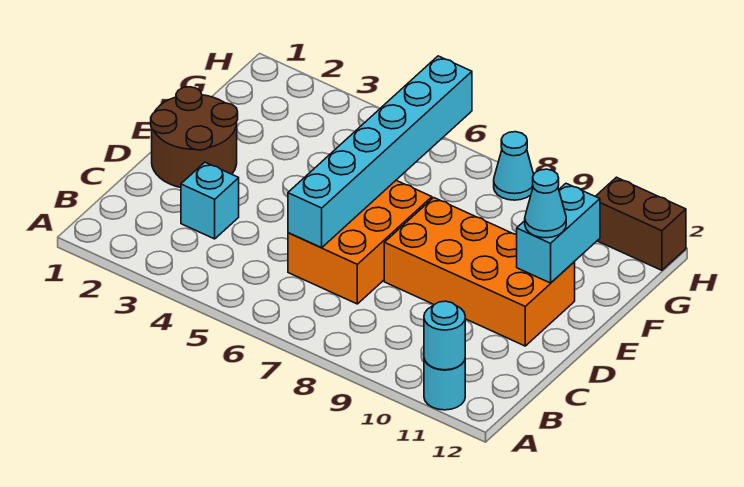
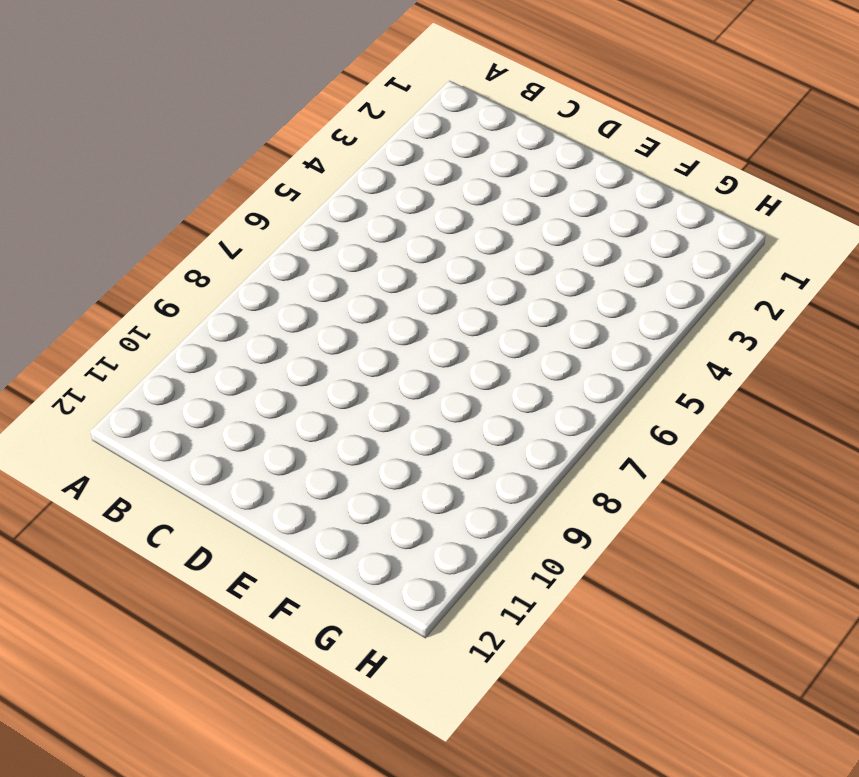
none -> cyan 1x1 round brick [424,359,465,410]
none -> cyan 1x1 brick [181,162,239,239]

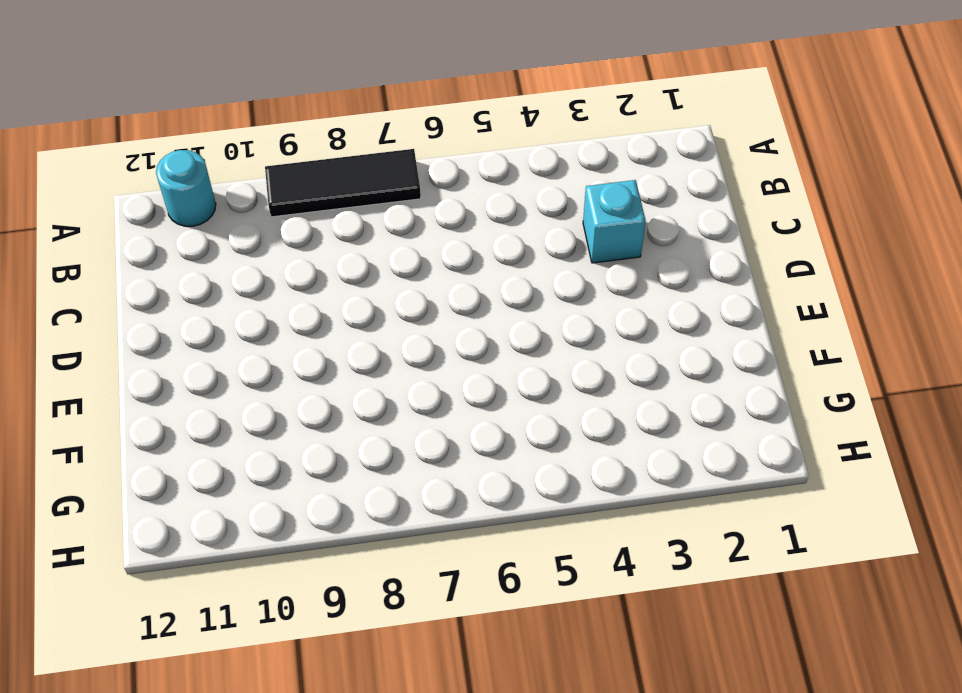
black 1x3 tile [265,149,421,217] -> none
none -> orange 2x3 brick [288,180,432,304]
none -> brown 2x2 round brick [151,87,238,188]

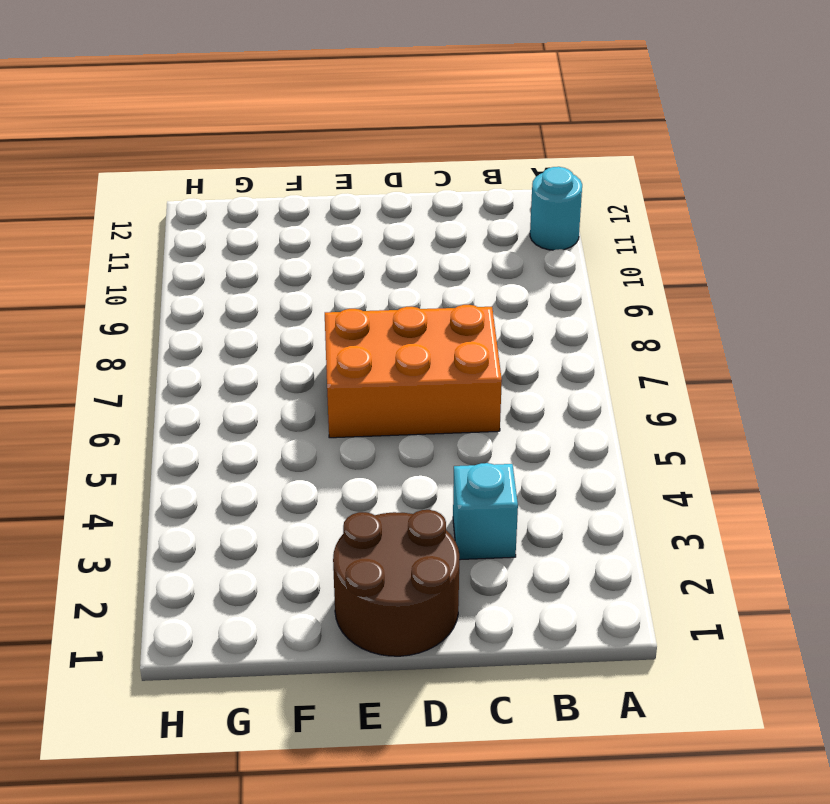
none -> orange 2x4 brick [384,198,575,346]
none -> cyan 1x1 cone [494,132,534,200]

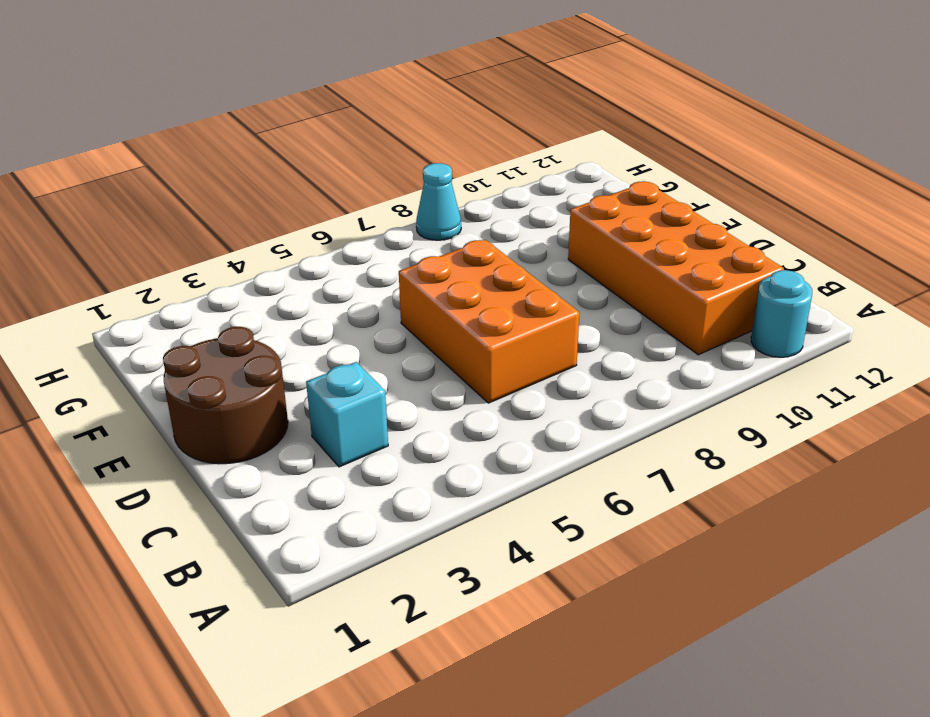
orange 2x4 brick [568,181,784,355] -> orange 2x4 brick turned to [384,198,575,346]
none -> brown 1x2 brick [595,177,686,270]
none -> cyan 1x1 round brick [424,301,465,370]

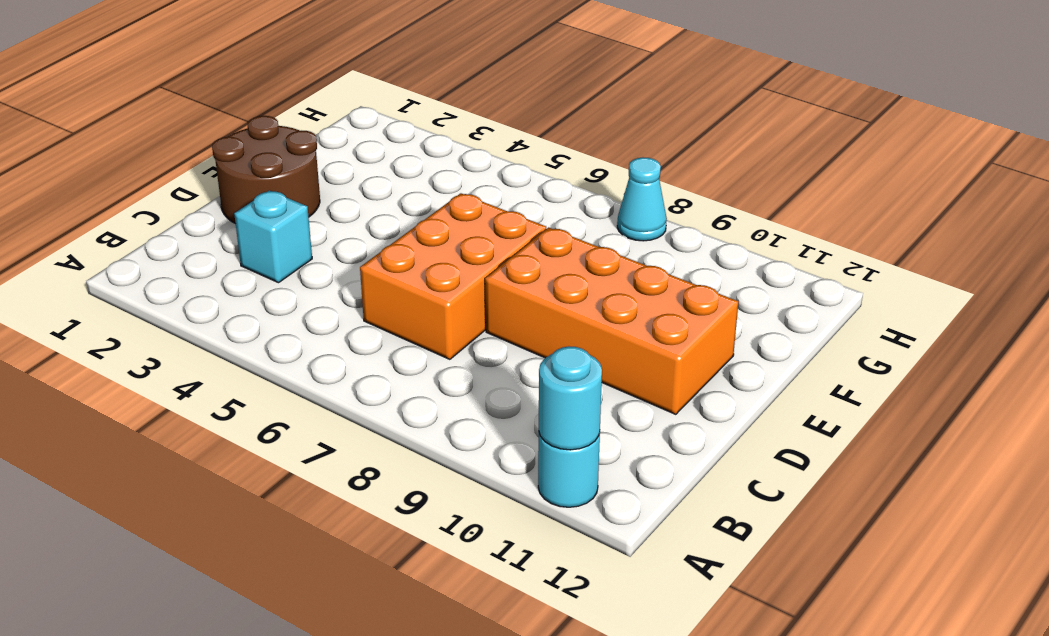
none -> brown 1x2 brick [595,177,686,270]
none -> cyan 1x6 brick [288,56,472,248]

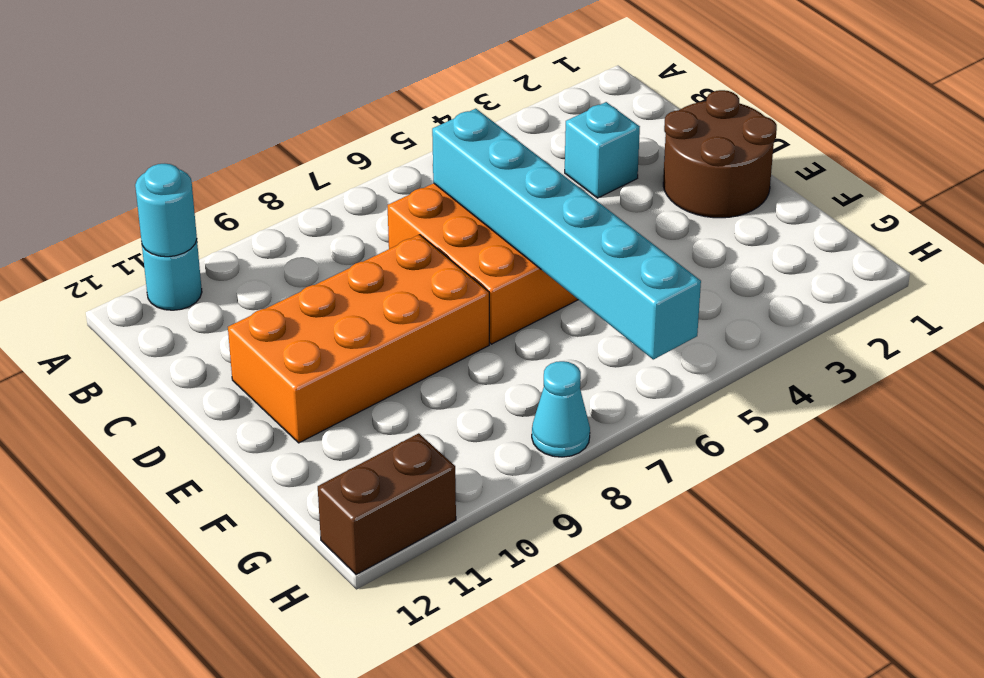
none -> cyan 1x2 brick [517,183,600,283]
none -> cyan 1x1 cone [525,169,566,238]

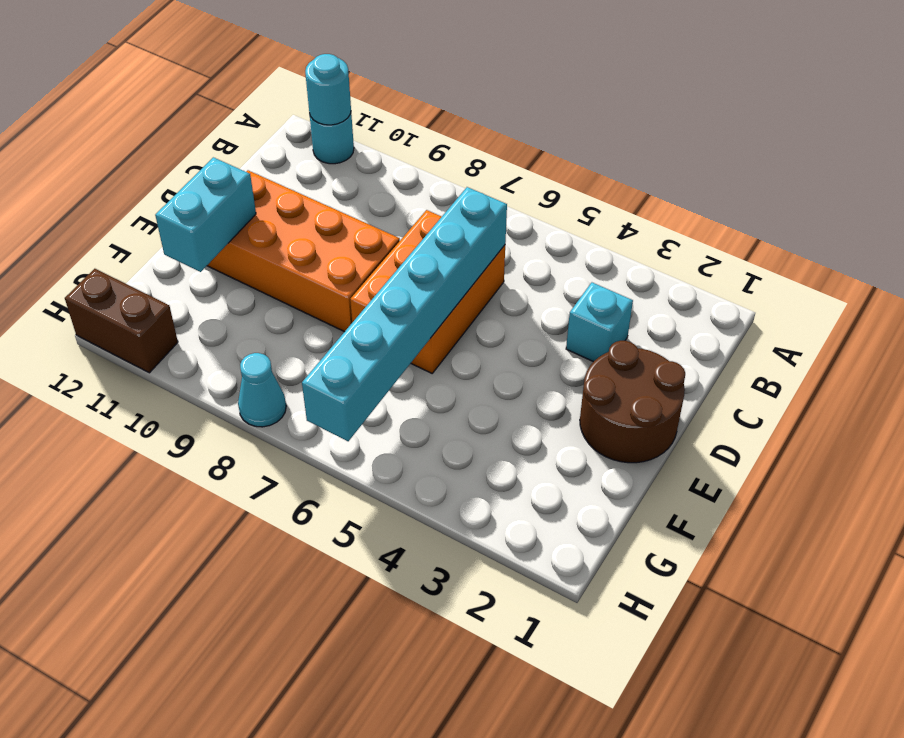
none -> cyan 1x1 cone [525,169,566,238]

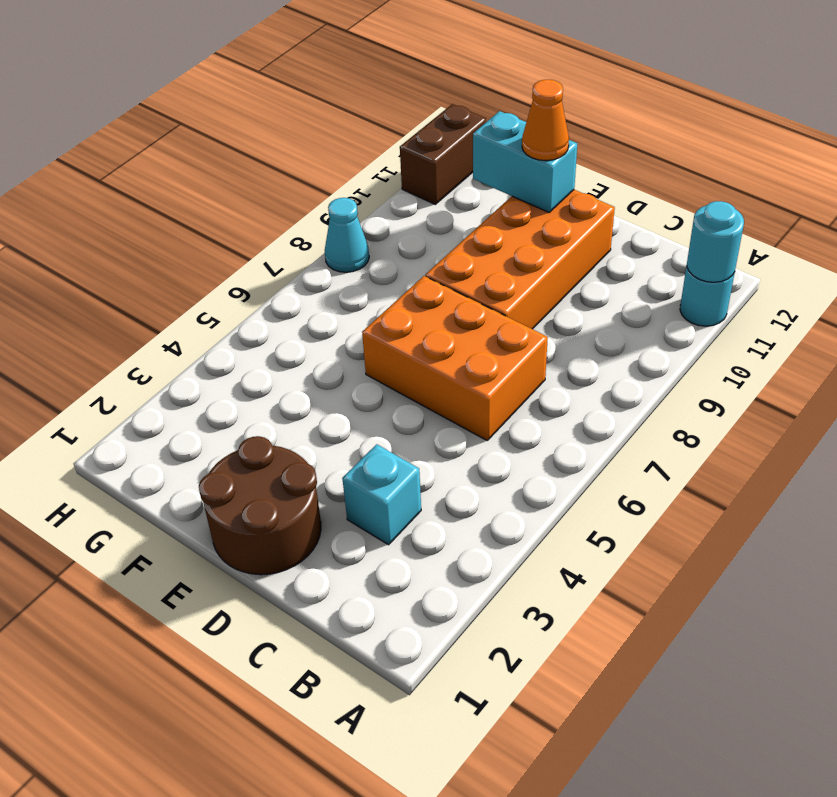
orange 1x1 cone [522,80,569,161] -> cyan 1x1 cone [525,169,566,238]
none -> cyan 1x6 brick [288,56,472,248]

